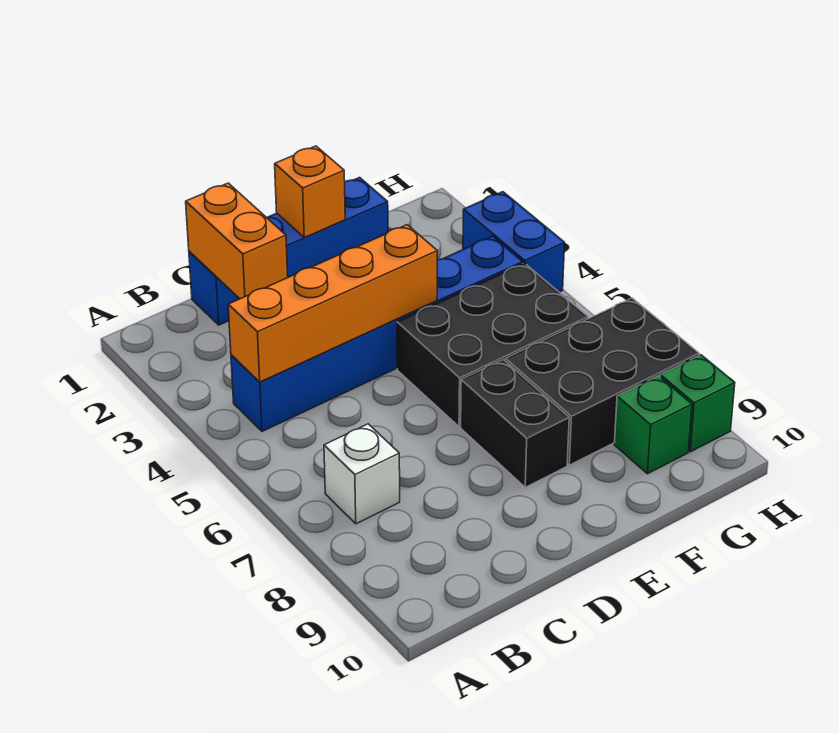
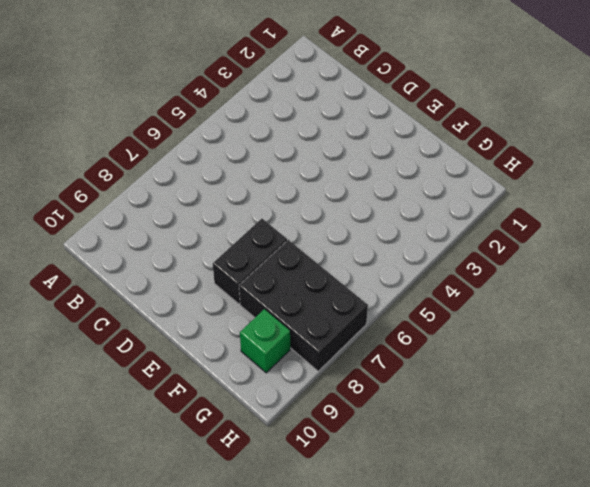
none -> blue 1x6 brick [231,236,523,431]
none -> white 1x1 brick [324,424,400,524]
none -> blue 1x4 brick [189,177,388,325]

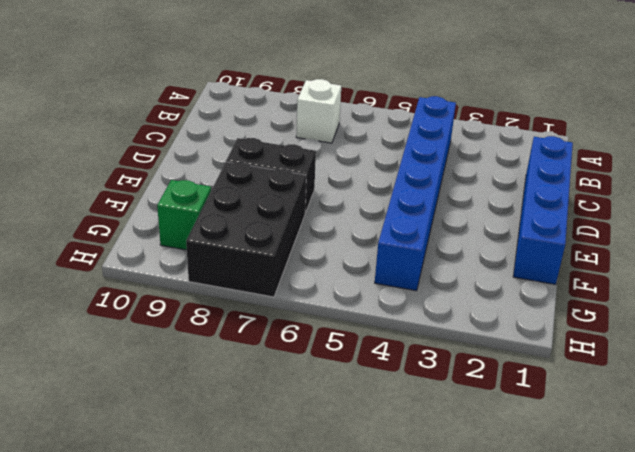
none -> black 2x3 brick [397,263,588,427]
none -> blue 1x2 brick [463,192,565,292]
none -> green 1x1 brick [660,355,735,452]

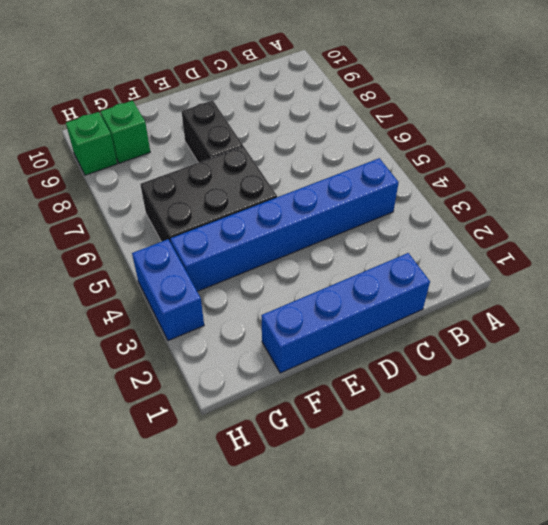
none -> white 1x1 brick [324,424,400,524]
none -> black 2x3 brick [505,298,699,465]
none -> orange 1x4 brick [228,225,437,382]

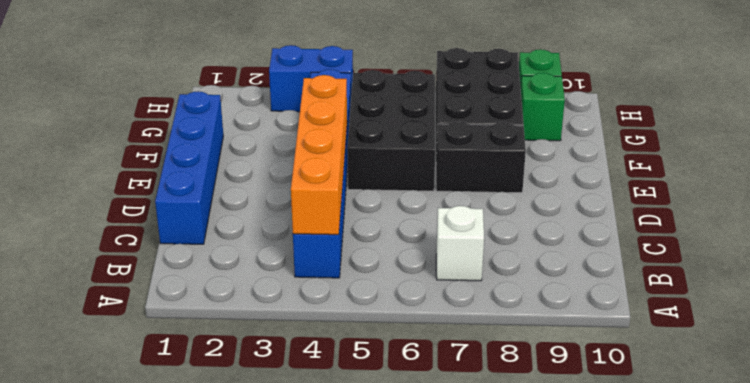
none -> orange 1x2 brick [186,183,288,299]
none -> orange 1x1 brick [275,146,345,237]

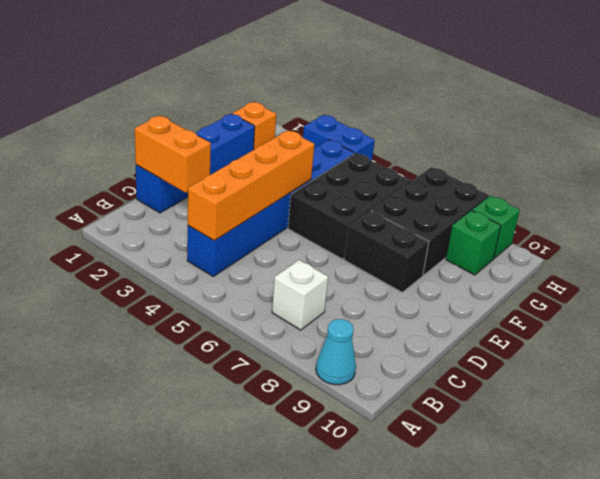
cyan 1x1 cone [316,319,356,385] -> none
orange 1x1 brick [232,102,276,150] -> orange 1x1 brick moved to [275,146,345,237]

